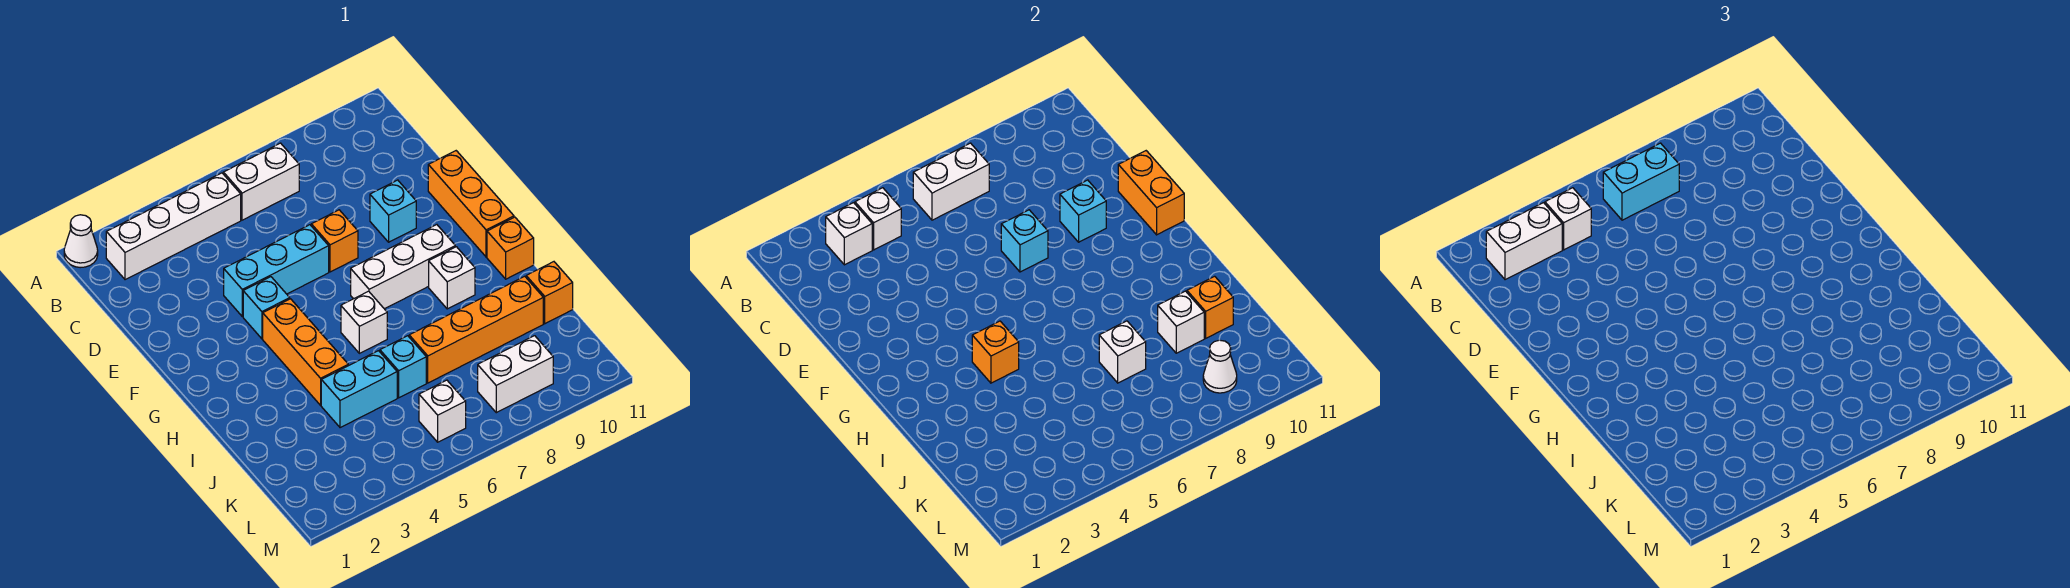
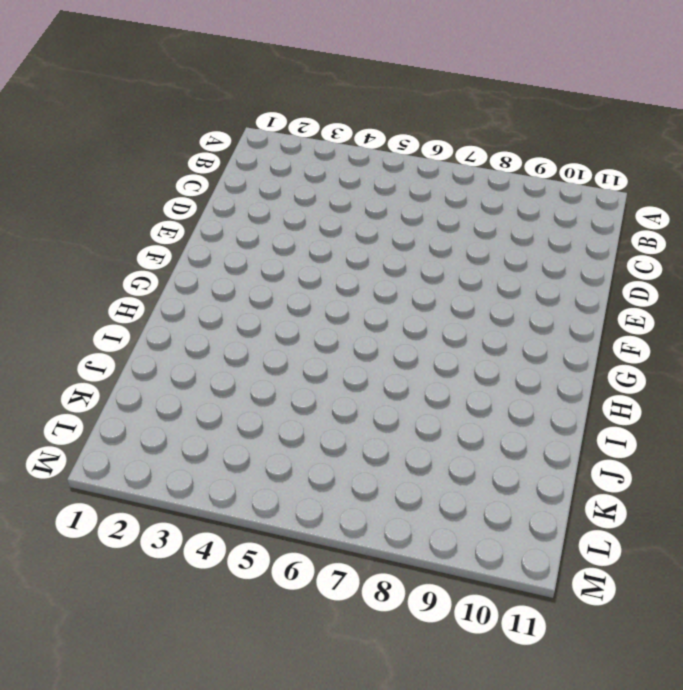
none -> white 1x1 cone [64,215,98,268]
none -> white 1x4 brick [106,173,241,280]
none -> white 1x2 brick [223,143,299,220]
none -> cyan 1x3 brick [224,225,329,316]

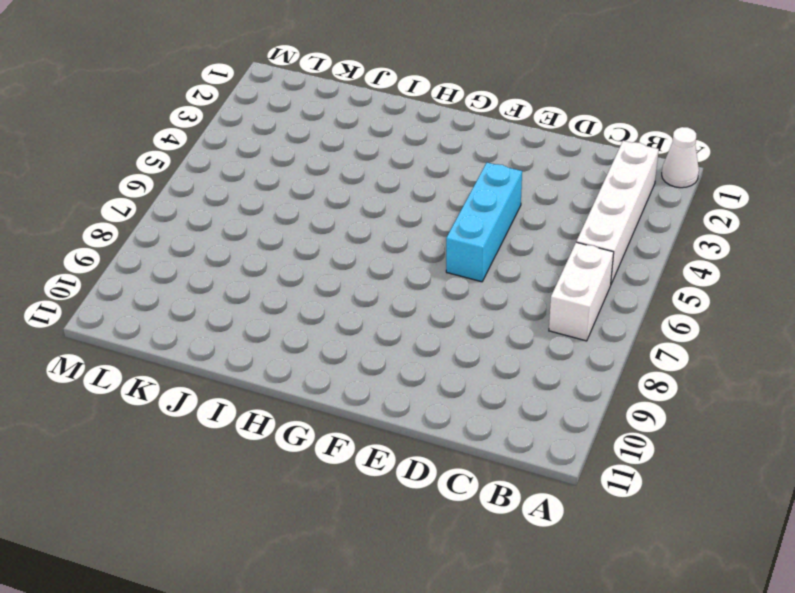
none -> orange 1x1 brick [311,210,358,272]
none -> cyan 1x1 brick [370,180,416,242]
none -> orange 1x3 brick [428,151,514,257]
none -> cyan 1x1 brick [243,277,290,339]

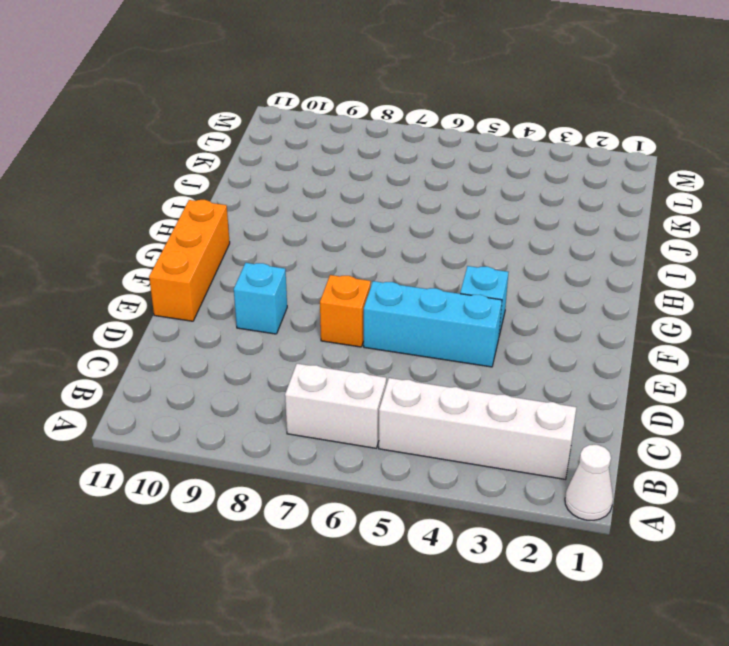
none -> orange 1x3 brick [263,299,348,405]
none -> white 1x3 brick [351,225,455,309]
none -> white 1x1 brick [341,291,387,353]
none -> white 1x1 brick [429,247,475,309]

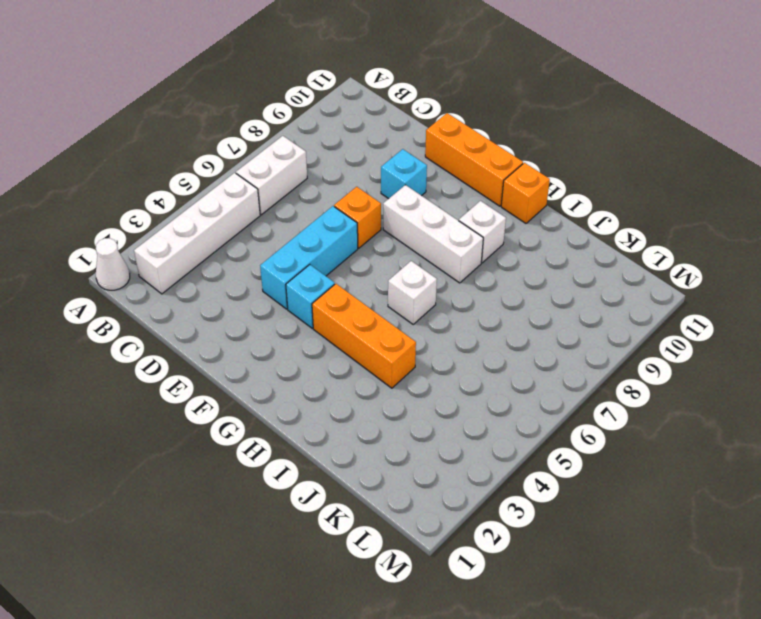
white 1x3 brick [383,185,483,283] -> white 1x3 brick turned to [351,225,455,309]
none -> cyan 1x2 brick [321,351,397,428]
none -> cyan 1x1 brick [380,336,426,398]
none -> orange 1x4 brick [409,276,543,383]
none -> orange 1x1 brick [526,262,573,324]

